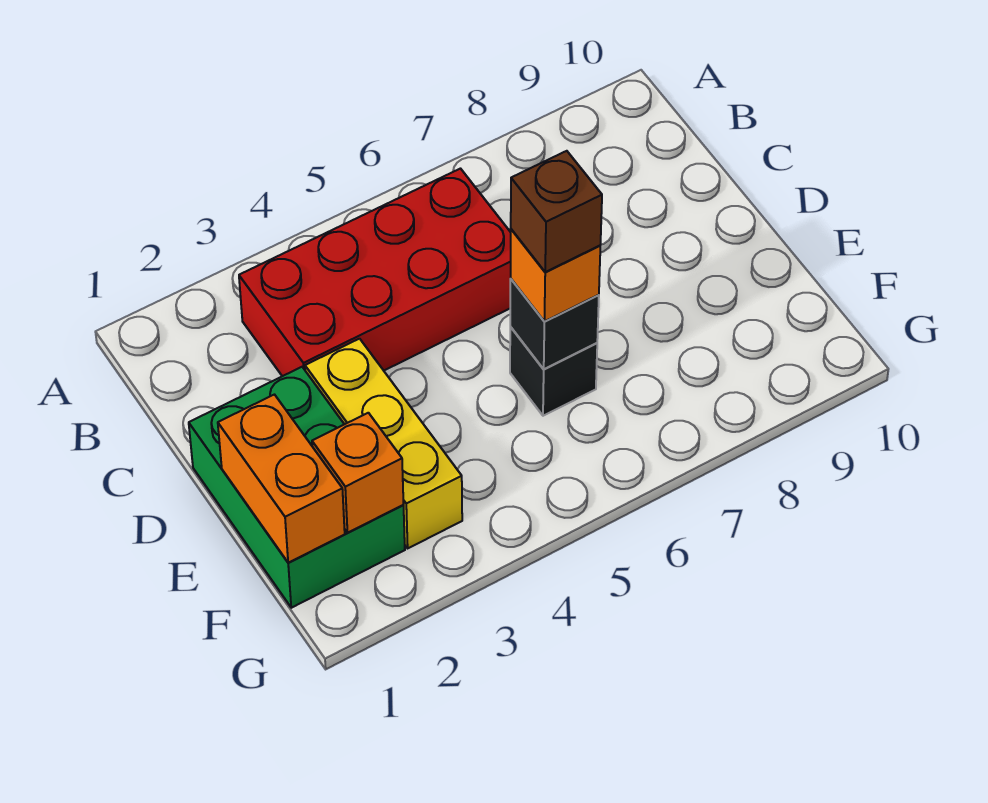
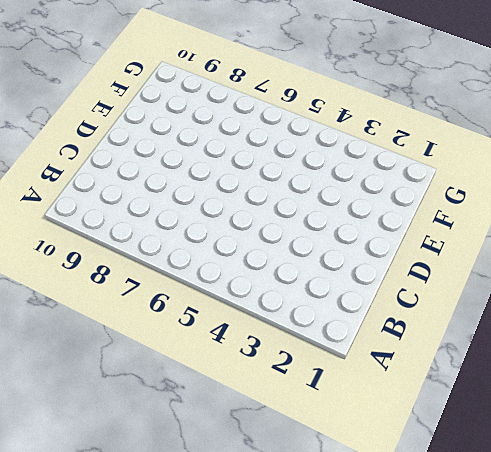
none -> red 2x4 brick [239,169,511,376]
none -> green 2x3 brick [189,367,405,608]

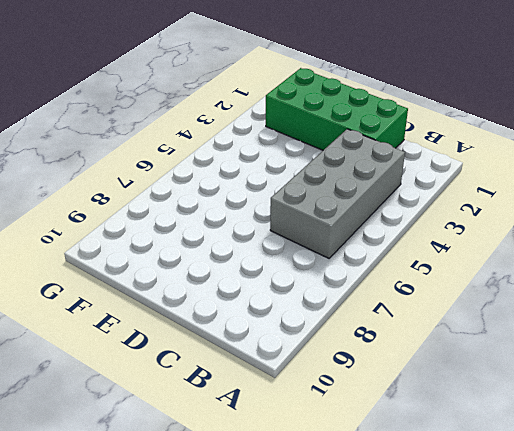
grey 2x4 brick [270,129,405,258] -> red 2x4 brick [239,169,511,376]
green 2x4 brick [266,68,408,150] -> green 2x3 brick [189,367,405,608]
none -> yellow 1x3 brick [305,339,462,548]
none -> black 1x1 brick [510,327,597,416]

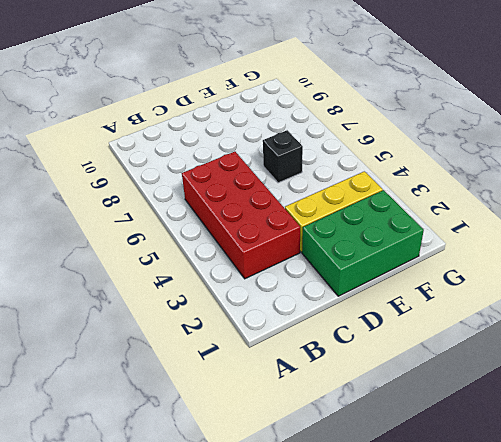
none -> orange 1x2 brick [218,395,345,563]
none -> black 1x1 brick [510,279,599,369]

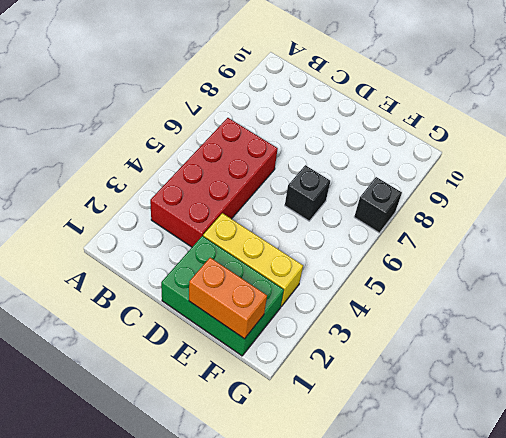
black 1x1 brick [354,177,402,233] -> black 1x1 brick moved to [510,279,599,369]
none -> orange 1x1 brick [312,413,404,533]
none -> orange 1x1 brick [511,229,600,321]

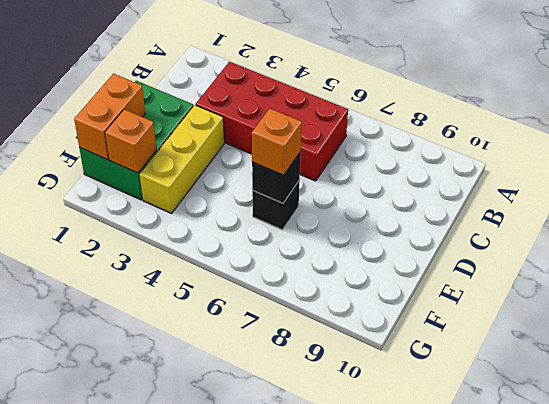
none -> brown 1x1 brick [511,151,602,272]

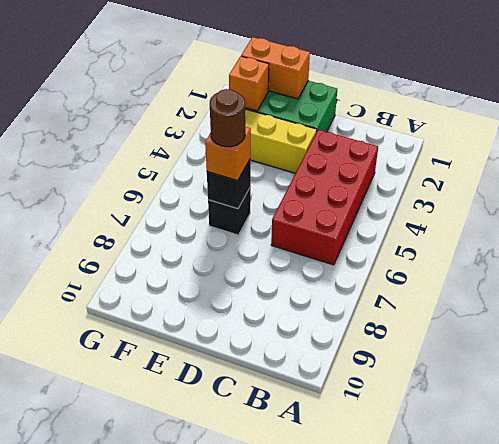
brown 1x1 round brick [210,89,245,147] -> brown 1x1 brick [511,151,602,272]

